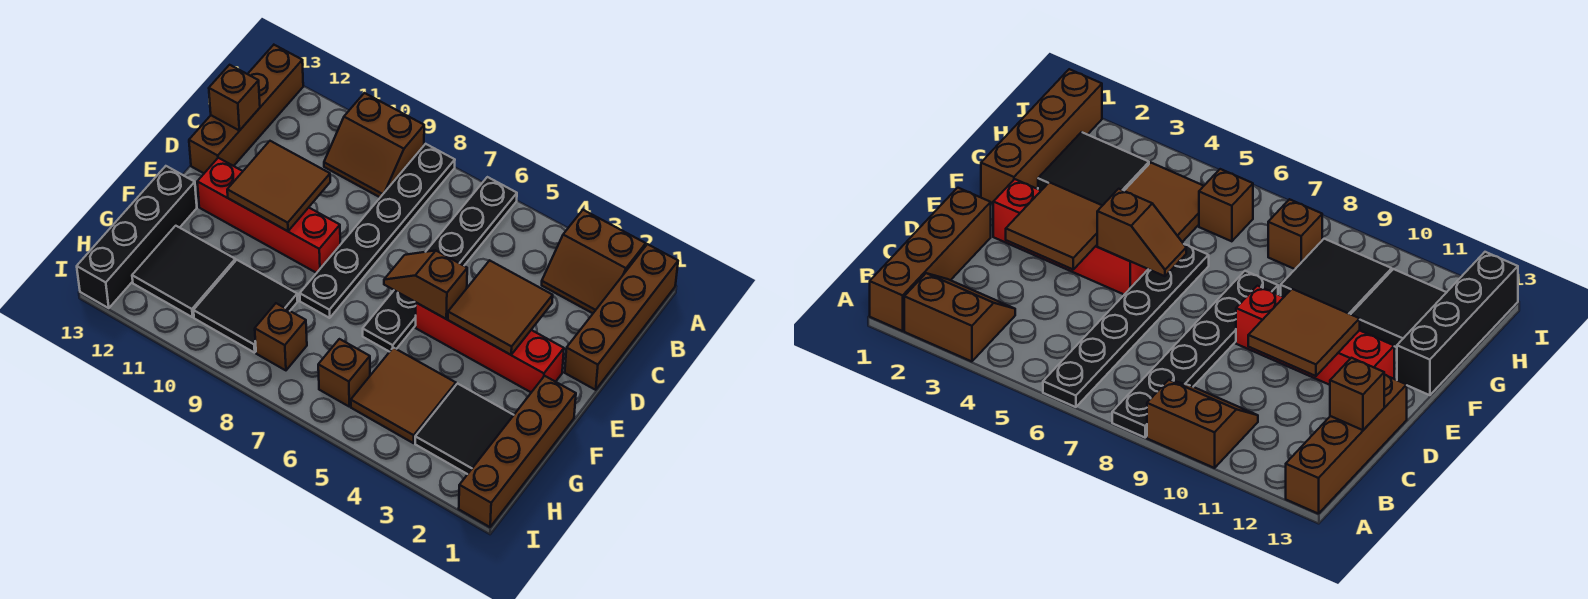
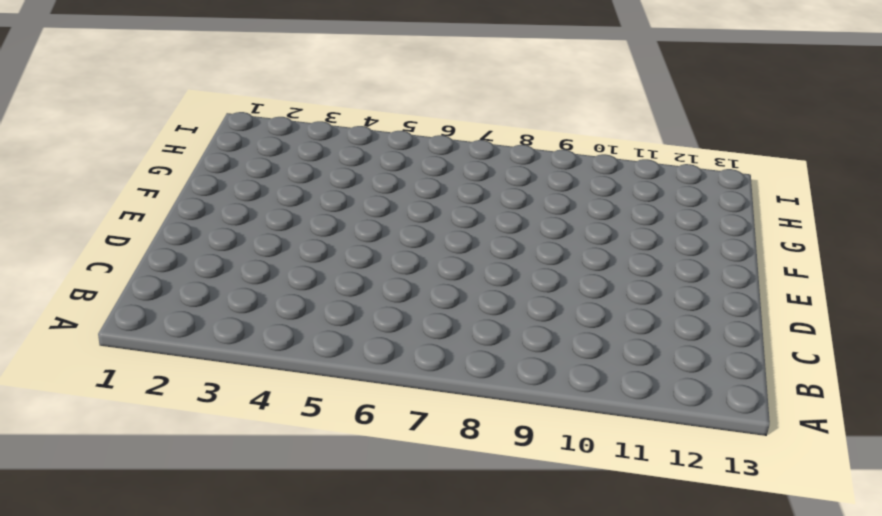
none -> brown 1x4 brick [565,244,678,390]
none -> brown 2x2 slope [542,210,646,313]
none -> black 1x6 plate [363,177,517,352]

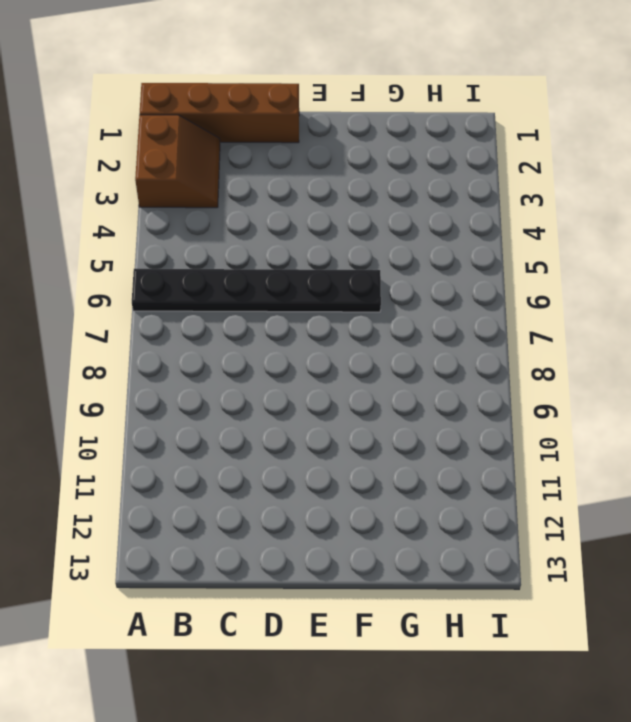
none -> black 1x6 plate [300,144,455,318]
none -> brown 2x2 slope [324,93,424,197]
none -> brown 1x4 brick [189,45,303,173]

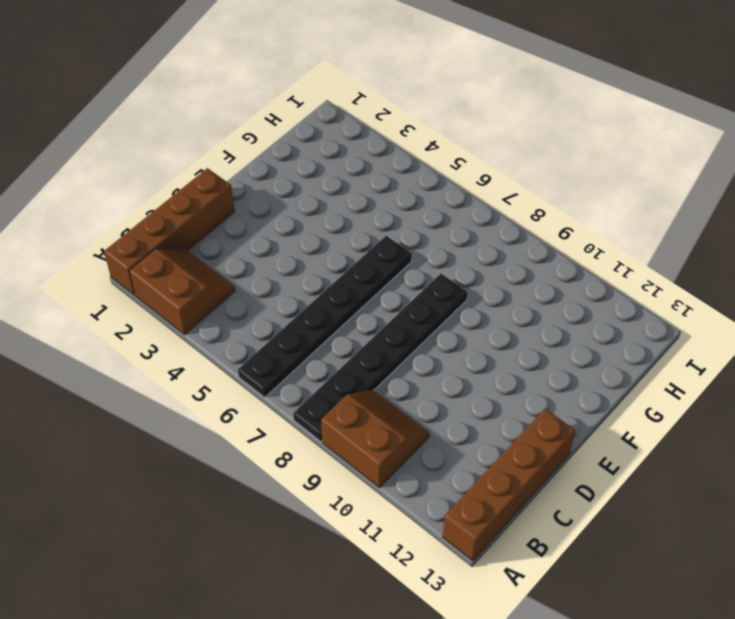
none -> red 1x4 brick [416,303,564,392]
none -> red 1x4 brick [197,158,340,273]
none -> brown 1x4 brick [459,376,576,527]

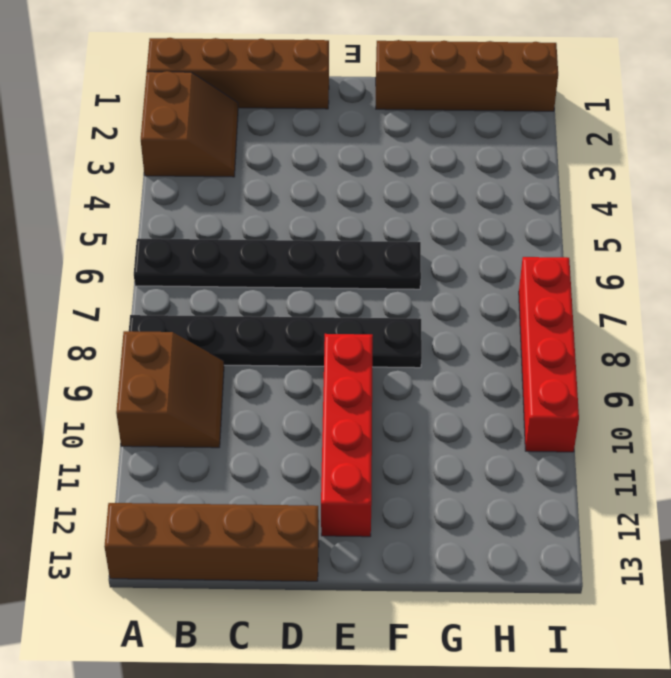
red 1x4 brick [519,257,579,452] -> red 1x4 brick moved to [416,303,564,392]
none -> black 1x4 brick [77,166,197,308]
none -> black 2x2 tile [415,384,513,474]
none -> brown 2x2 tile [351,348,456,443]

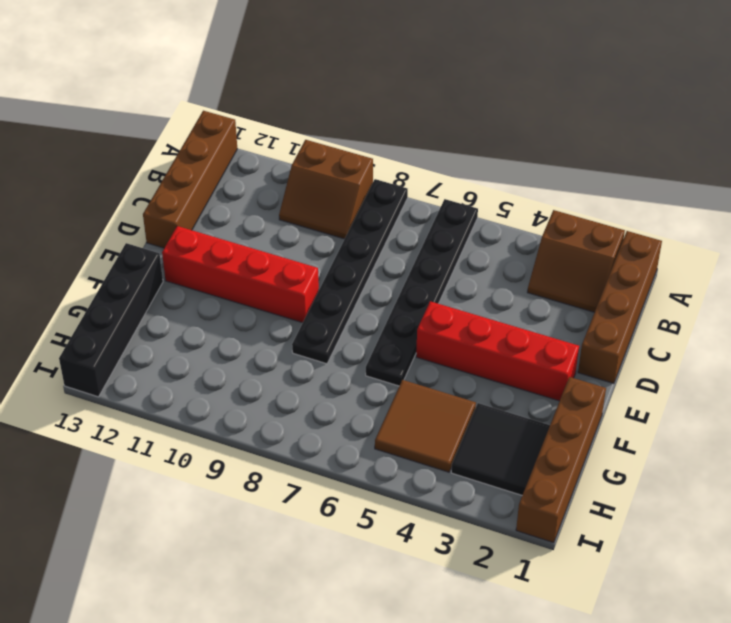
none -> black 2x2 tile [193,260,298,353]
none -> black 2x2 tile [132,226,235,317]
none -> brown 1x1 brick [318,339,370,406]

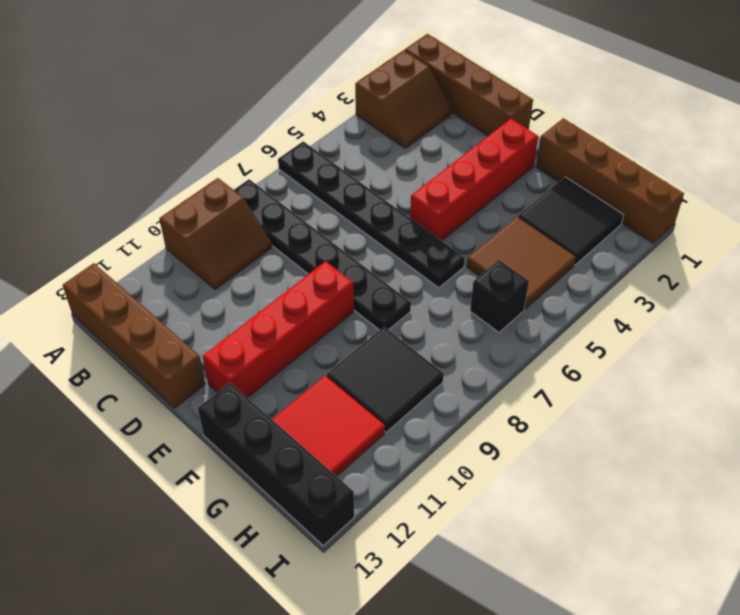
red 2x2 tile [272,376,385,476] -> black 2x2 tile [132,226,235,317]
black 1x1 brick [470,260,529,332] -> brown 1x1 brick [318,339,370,406]
none -> brown 1x1 brick [255,303,307,370]
none -> brown 1x1 brick [209,65,260,131]
none -> brown 2x2 tile [448,260,553,355]

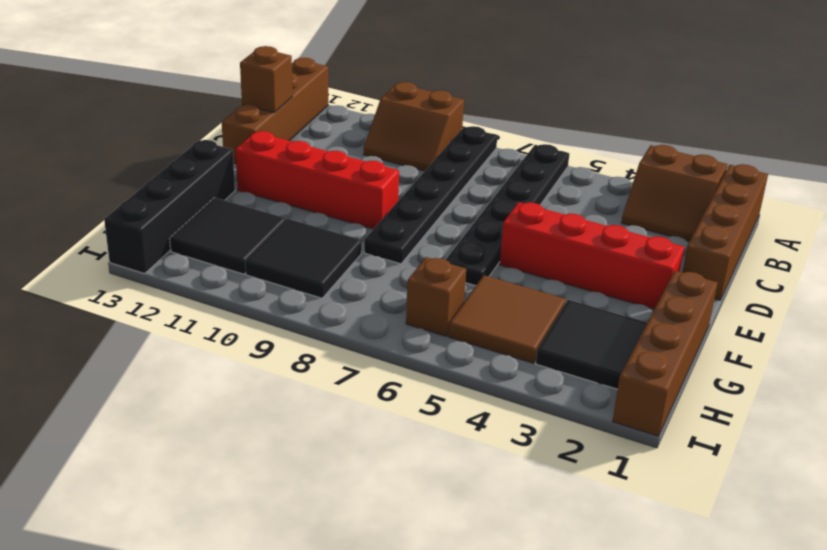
none -> brown 1x1 brick [255,303,307,370]
none -> brown 2x2 tile [448,260,553,355]
none -> brown 2x2 tile [227,141,330,231]

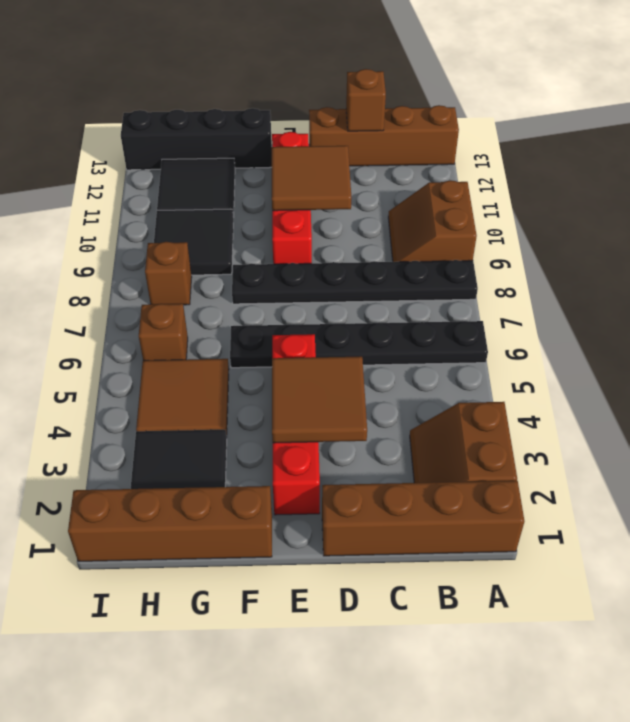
none -> brown 1x2 slope [384,251,467,319]

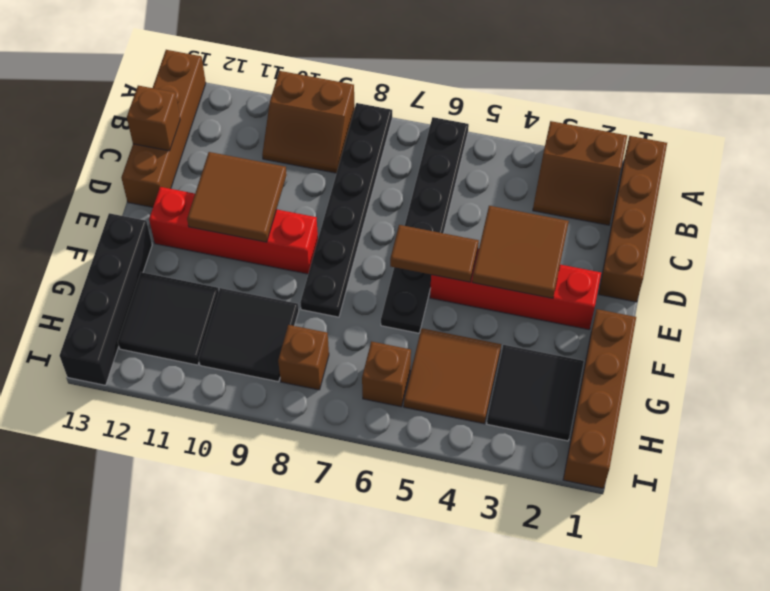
brown 1x2 tile [390,225,479,282] -> brown 1x2 slope [384,251,467,319]

